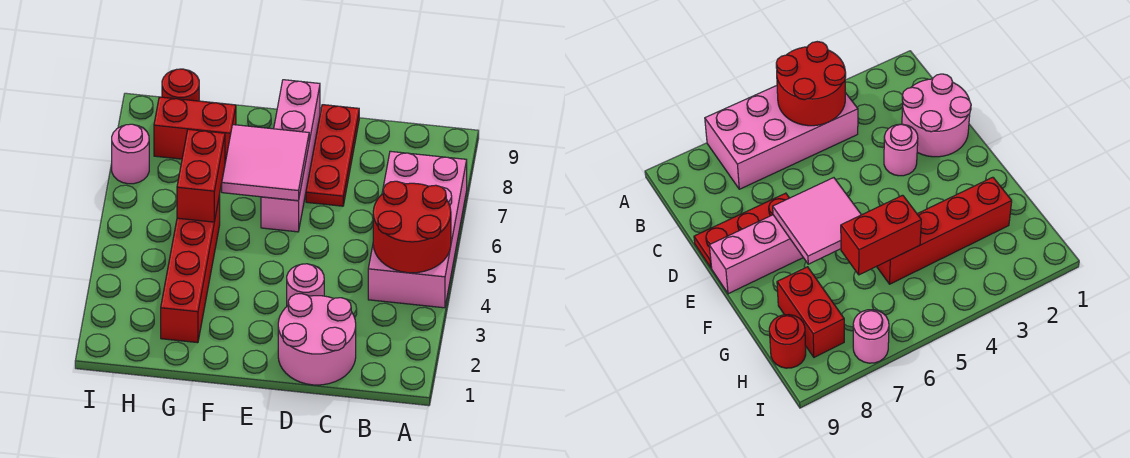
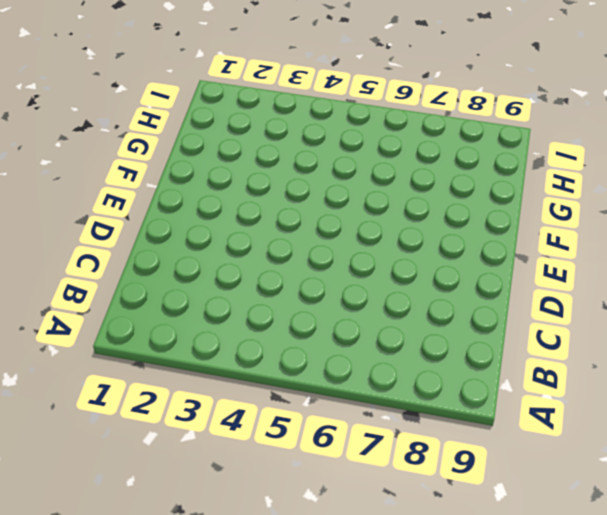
none -> pink 2x4 brick [368,151,467,308]
none -> pink 2x2 round brick [278,294,356,385]
none -> pink 1x1 round brick [287,264,324,306]

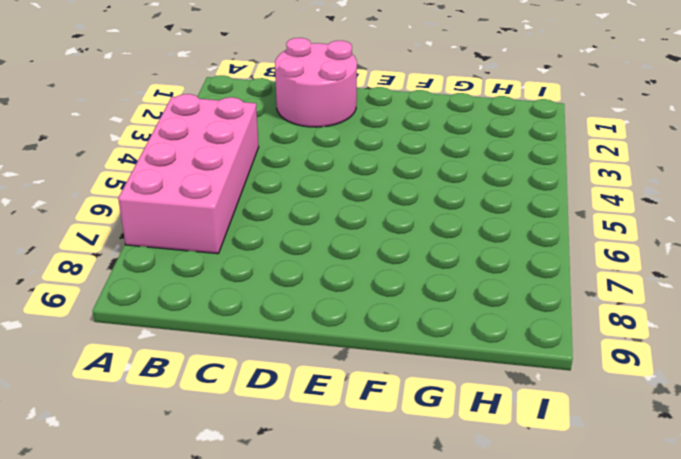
none -> pink 1x1 round brick [287,264,324,306]
none -> red 1x3 plate [306,105,359,206]
none -> pink 1x4 brick [261,80,320,232]

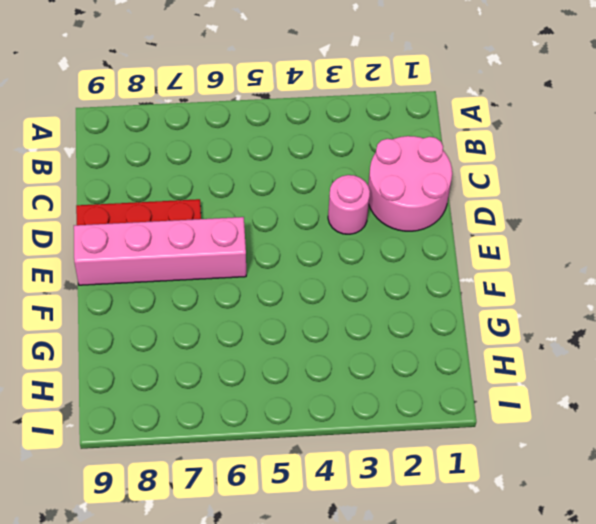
none -> pink 2x4 brick [368,151,467,308]
none -> red 1x4 brick [161,195,220,343]
none -> red 1x2 brick [154,97,236,162]

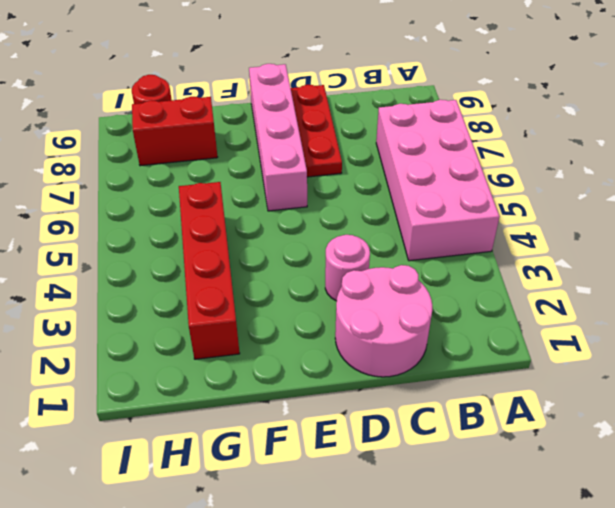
none -> pink 1x1 round brick [112,124,149,184]
none -> red 2x2 round brick [373,181,451,273]
none -> pink 2x2 tile [222,125,309,201]

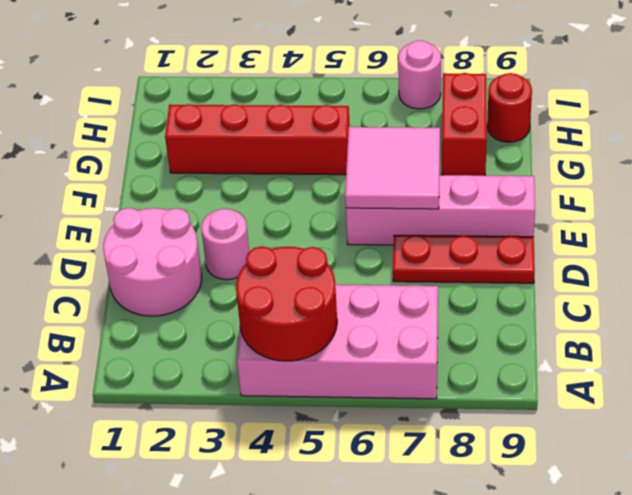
none -> red 1x2 brick [177,129,225,222]

